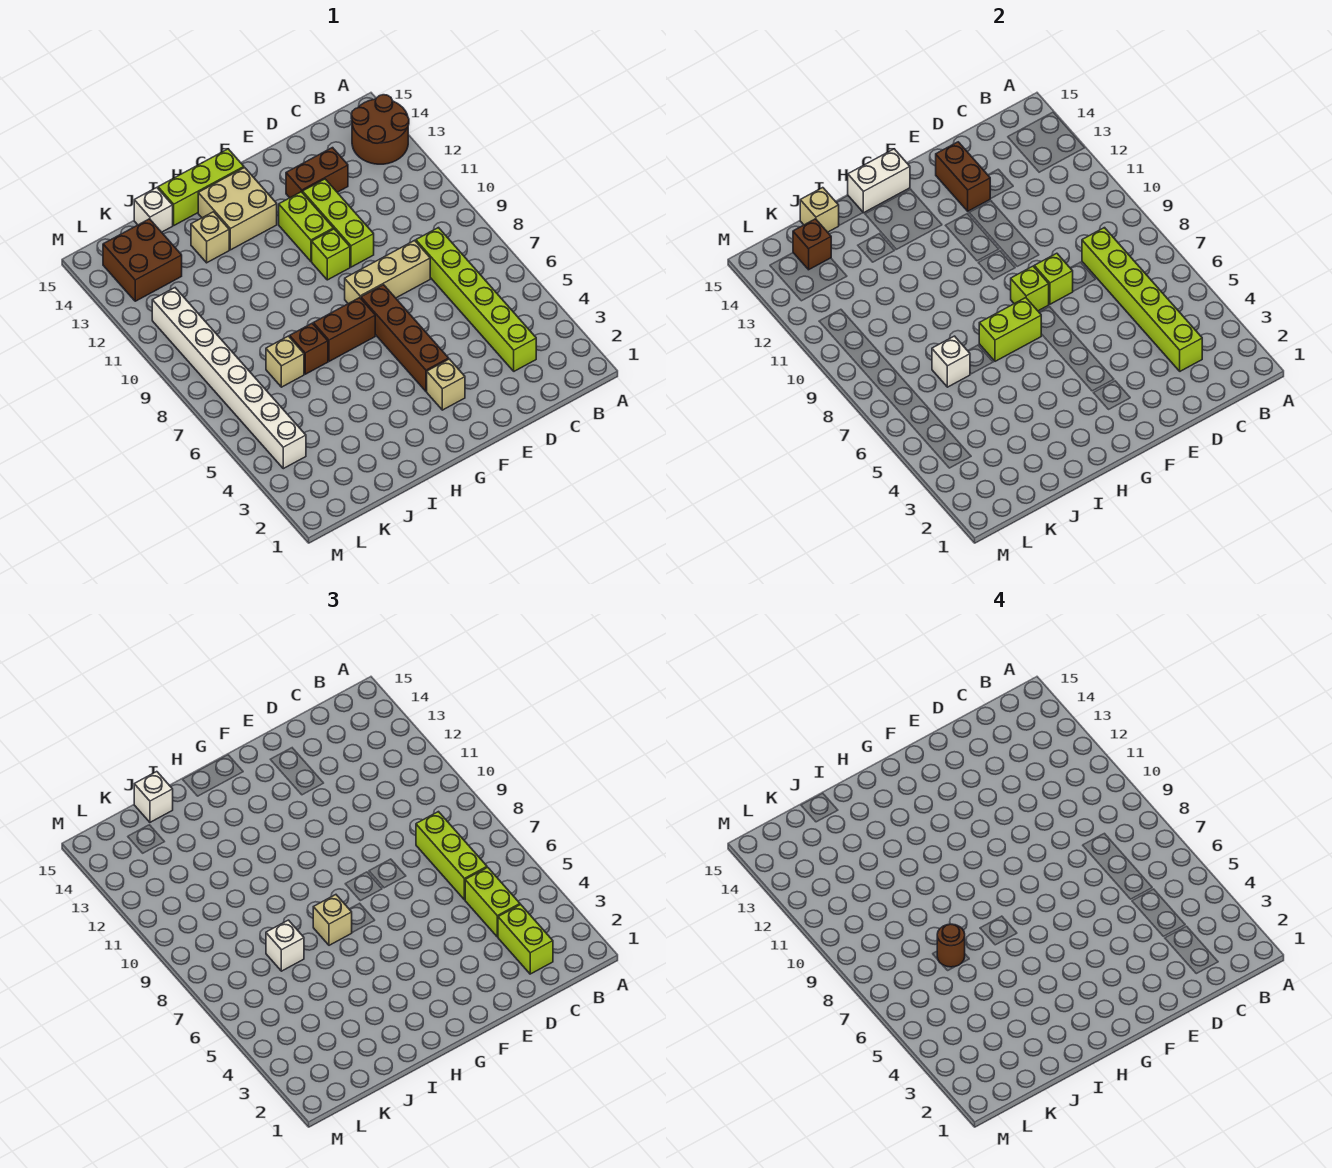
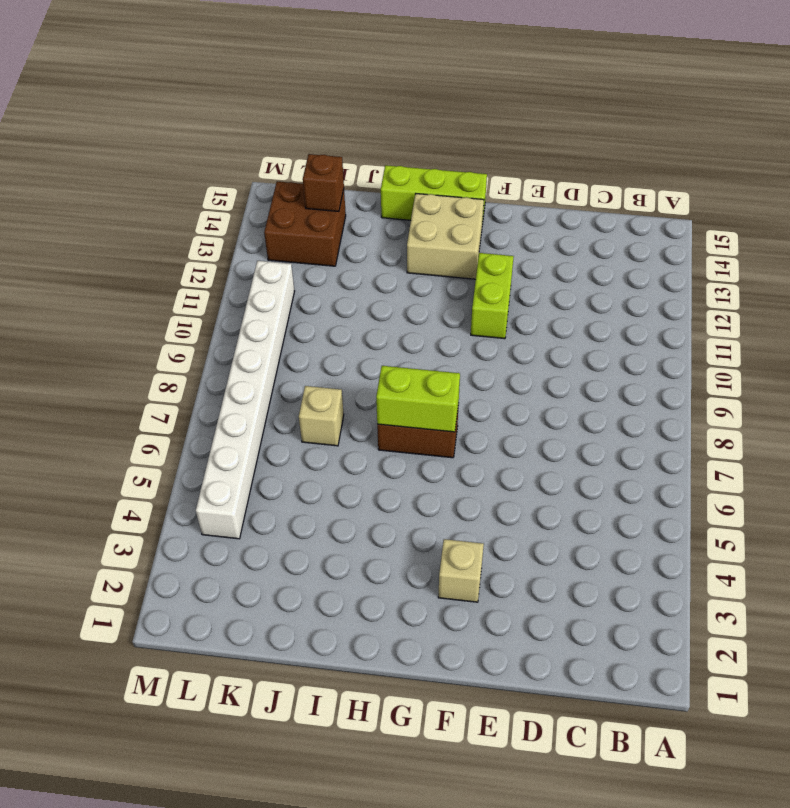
none -> brown 2x2 round brick [351,95,409,164]
none -> lime 1x6 brick [416,228,536,371]
none -> tan 1x3 brick [345,240,430,304]
none -> brown 1x2 brick [286,148,348,198]

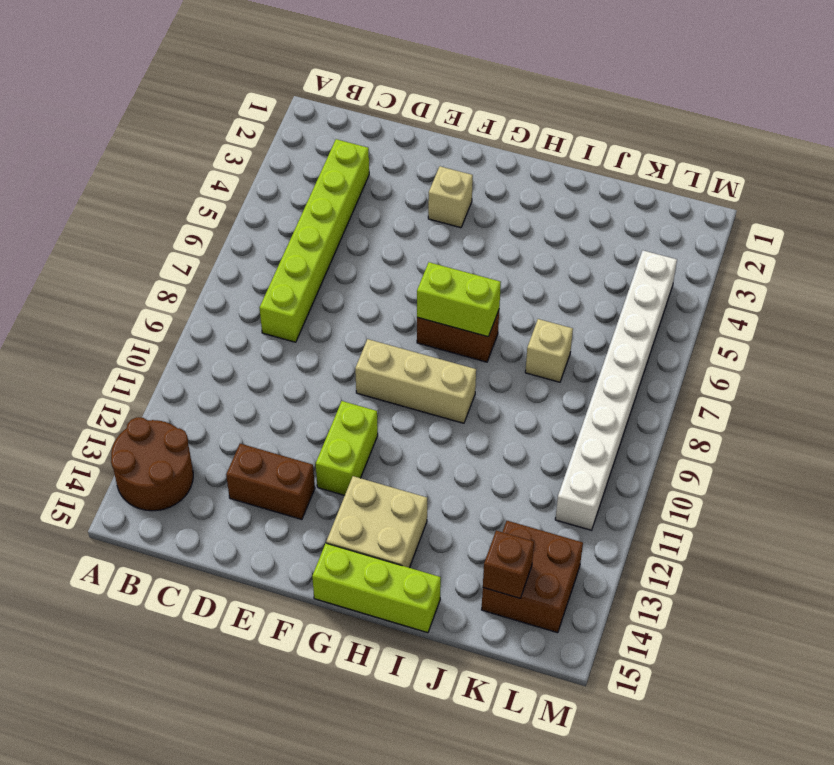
tan 1x3 brick [355,339,476,423] -> tan 1x3 brick moved to [345,240,430,304]
none -> lime 1x3 brick [303,179,374,267]
none -> brown 1x4 brick [361,285,449,391]
none -> lime 1x1 brick [312,229,350,280]
none -> brown 1x1 brick [290,323,328,374]

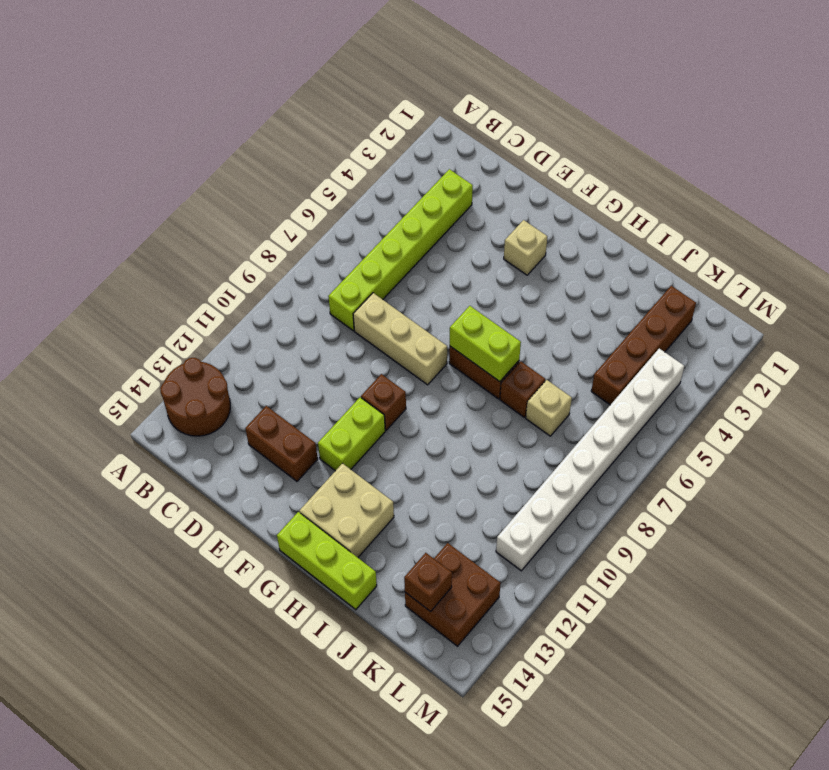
brown 1x1 brick [361,374,406,430] -> lime 1x1 brick [312,229,350,280]
brown 1x4 brick [591,286,696,405] -> brown 1x4 brick moved to [361,285,449,391]
none -> lime 1x3 brick [303,179,374,267]
none -> tan 1x1 brick [191,212,229,263]
none -> white 1x1 brick [134,188,173,232]
none -> lime 1x6 brick [1082,228,1202,371]

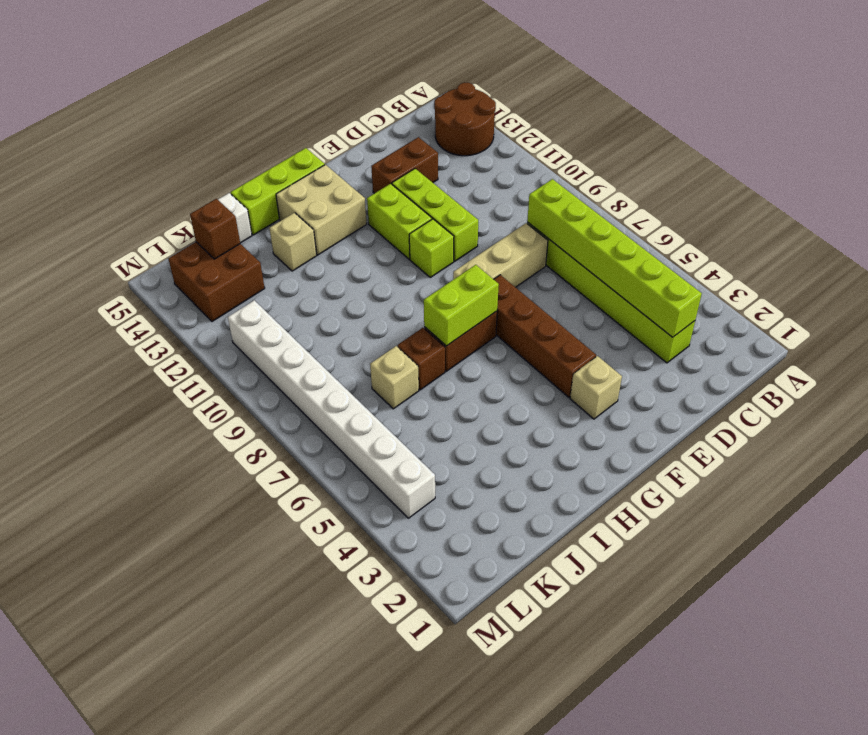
none -> lime 1x1 brick [1034,253,1073,304]
none -> brown 1x2 brick [936,142,990,211]
none -> lime 1x1 brick [1011,266,1049,311]
none -> white 1x2 brick [848,149,910,213]

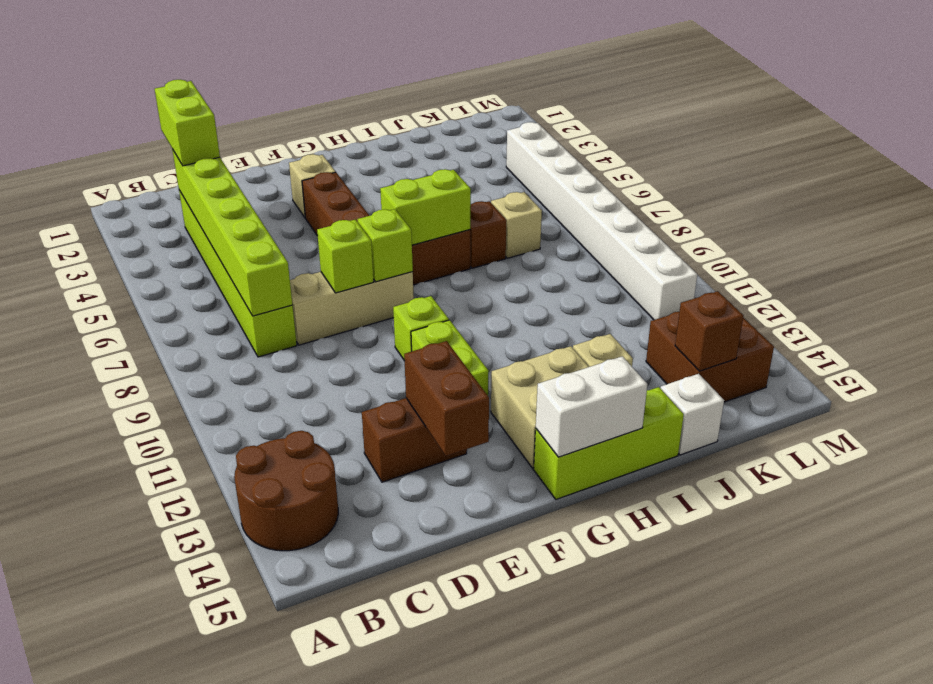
none -> lime 1x3 brick [303,179,374,267]
none -> white 1x1 brick [932,336,970,387]
none -> tan 1x1 brick [800,188,839,232]
none -> lime 1x2 brick [465,867,520,937]

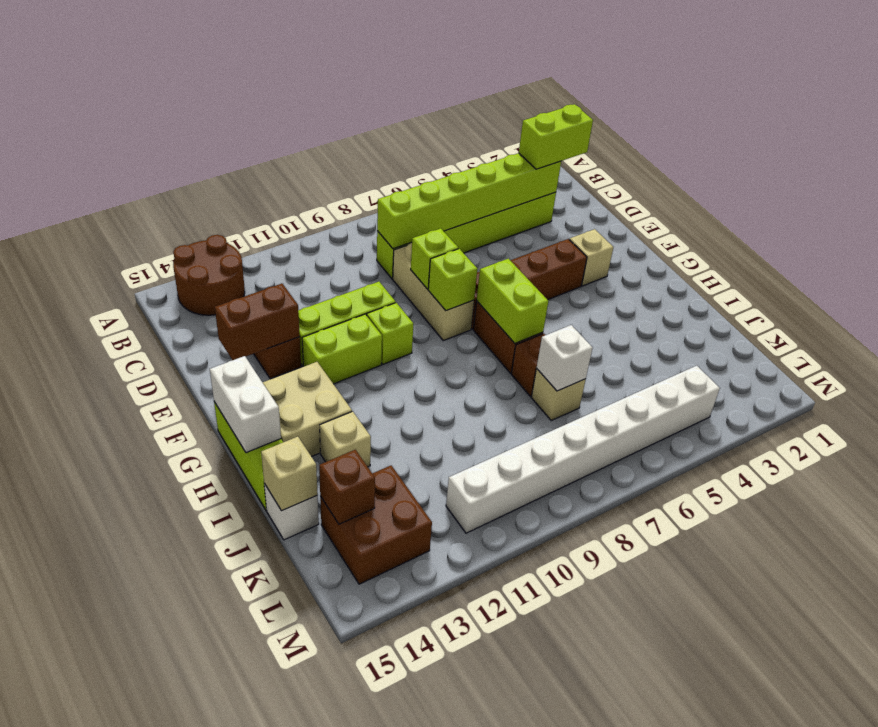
none -> lime 1x2 brick [465,867,520,937]
none -> lime 1x3 brick [416,812,487,900]
none -> tan 1x1 brick [313,895,352,945]
none -> white 1x1 brick [266,920,304,971]

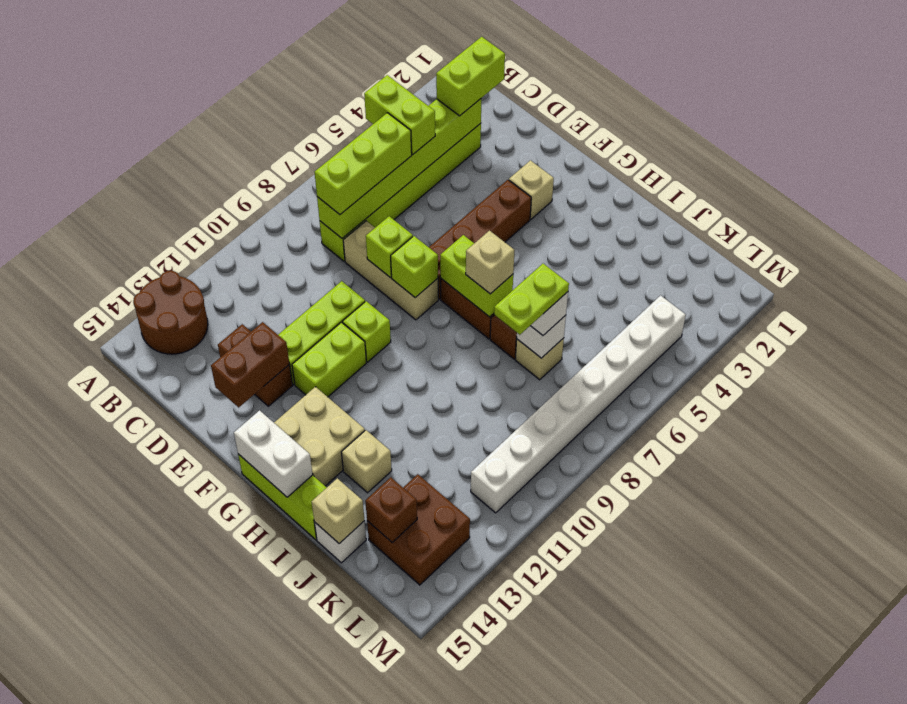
lime 1x2 brick [364,75,435,154] -> lime 1x2 brick turned to [465,867,520,937]
lime 1x2 plate [494,264,569,335] -> brown 1x1 round brick [937,924,965,967]
none -> white 1x1 brick [134,772,173,822]

